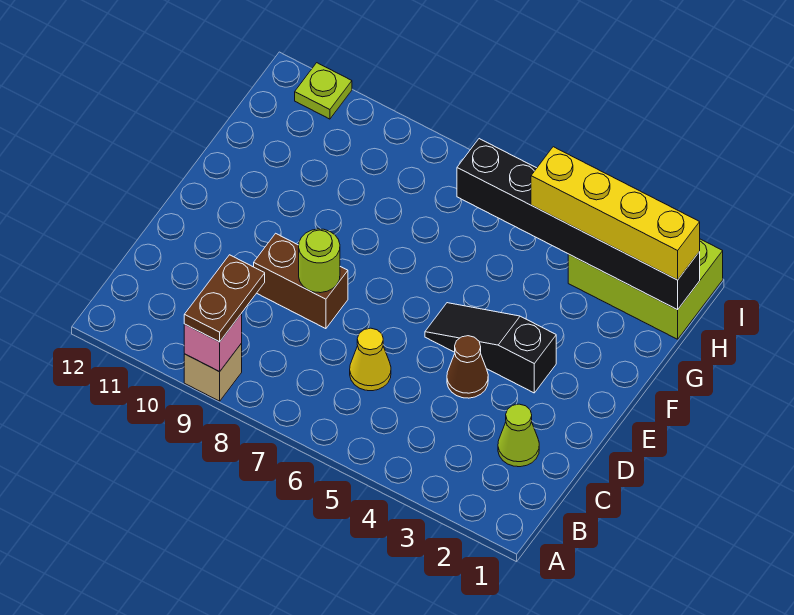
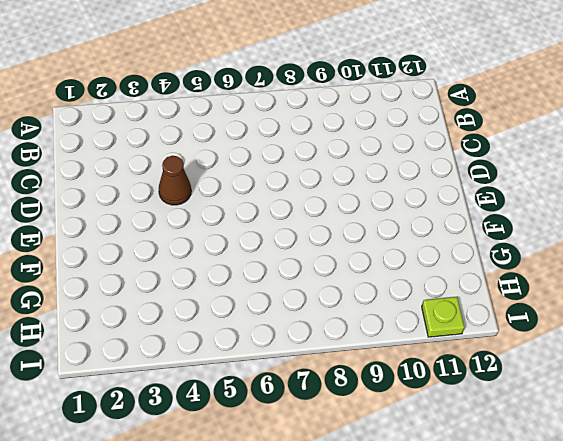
none -> tan 1x1 brick [184,343,242,401]
none -> lime 1x1 cone [498,404,539,467]
none -> yellow 1x1 cone [350,328,391,391]

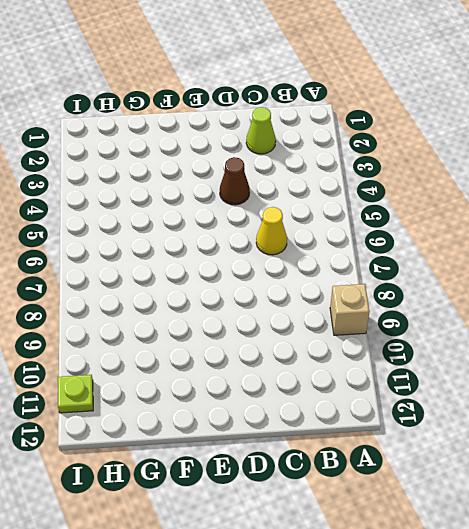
none -> brown 1x2 brick [254,233,348,329]
none -> black 1x3 slope [425,303,556,393]
none -> lime 2x3 brick [568,239,723,339]

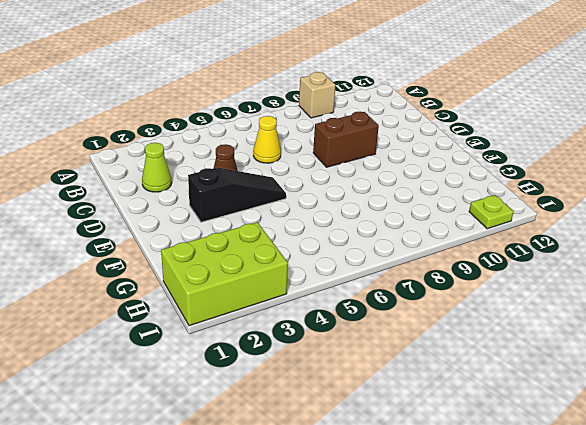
none -> pink 1x1 brick [184,314,242,372]
none -> lime 1x1 round brick [299,229,340,293]
none -> black 1x6 brick [457,139,700,310]

